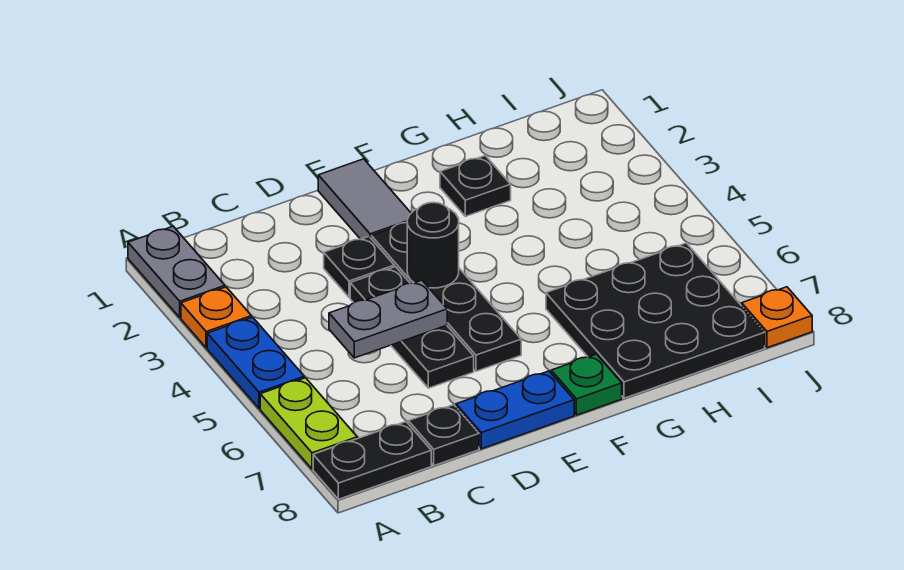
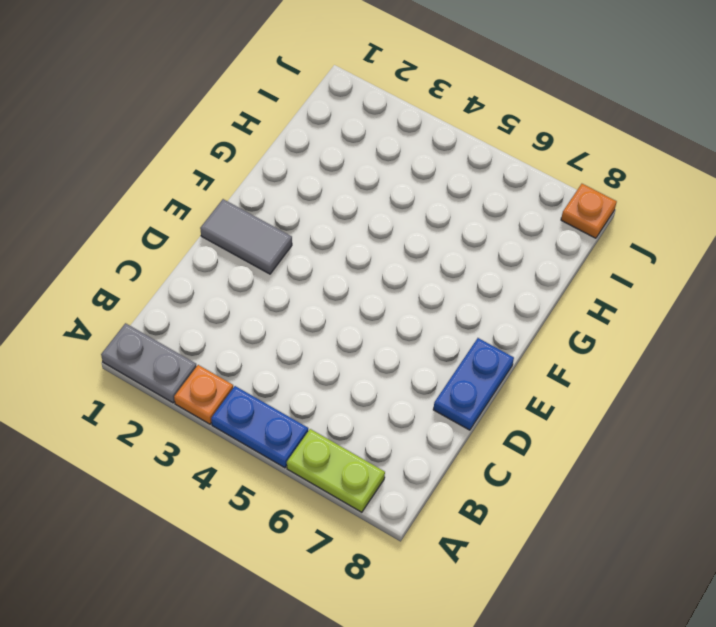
none -> black 1x2 plate [313,422,431,499]
none -> black 1x1 plate [408,405,479,466]
none -> black 1x1 plate [324,236,394,297]

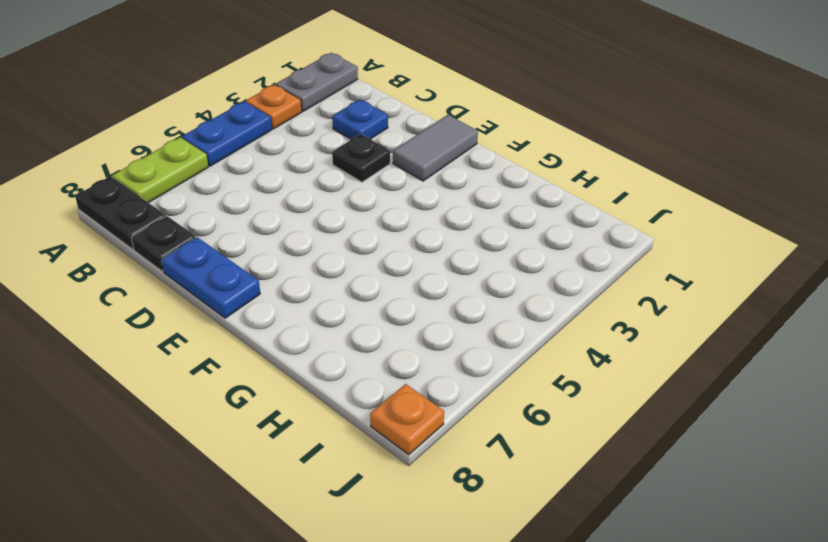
blue 1x1 plate [332,99,388,139] -> none
none -> black 1x3 plate [350,267,474,388]
none -> black 1x4 plate [371,223,521,371]
none -> green 1x1 plate [551,354,622,415]

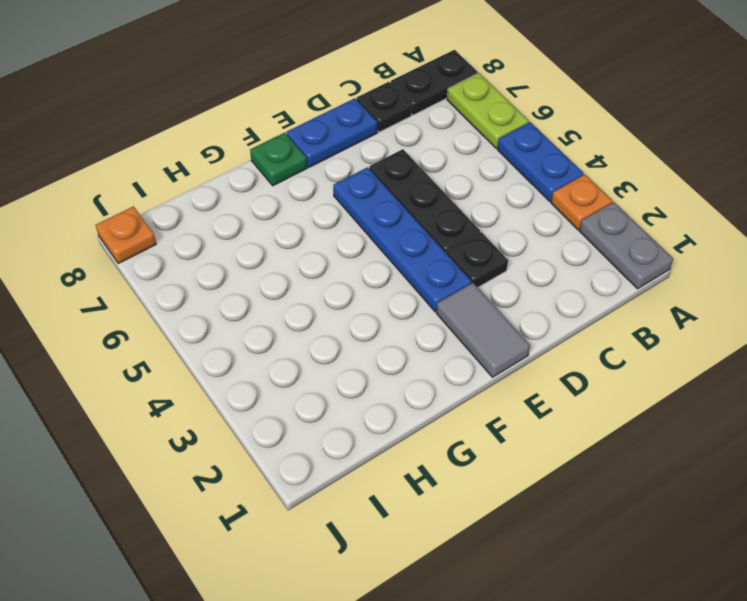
blue 1x4 plate [333,167,472,312] -> black 1x4 plate [371,223,521,371]
none -> black 1x1 plate [440,156,511,216]
none -> black 3x3 plate [546,243,765,398]
none -> grey 1x2 plate [329,280,447,358]

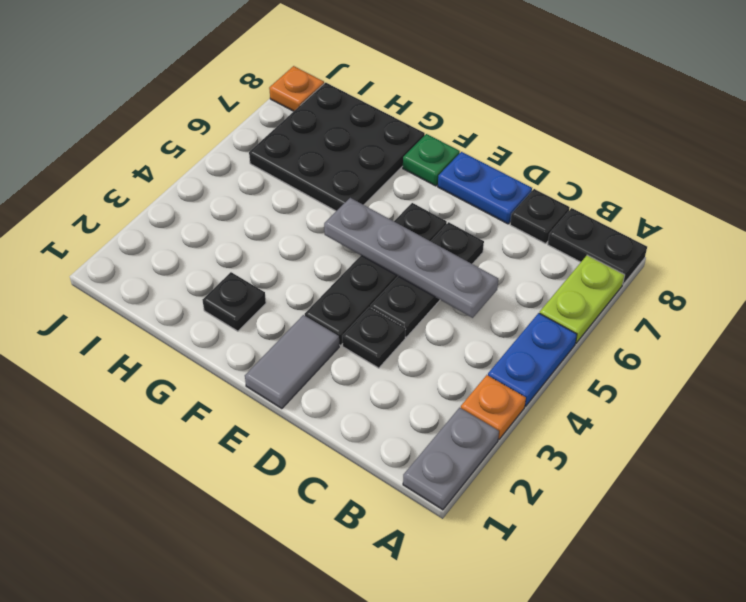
grey 1x4 plate [324,198,498,318] -> grey 1x2 plate [329,280,447,358]
none -> black 1x1 round brick [407,202,459,288]

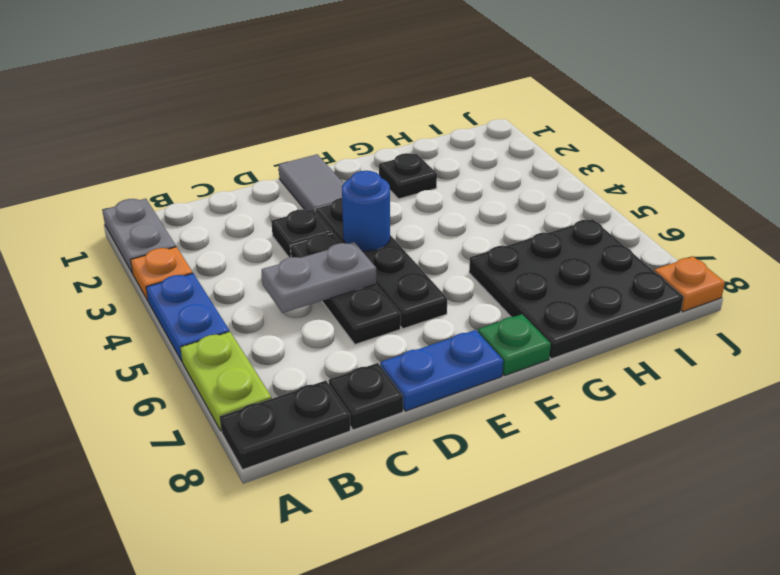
blue 1x1 round brick [342,171,390,251] -> black 1x1 round brick [407,202,459,288]

